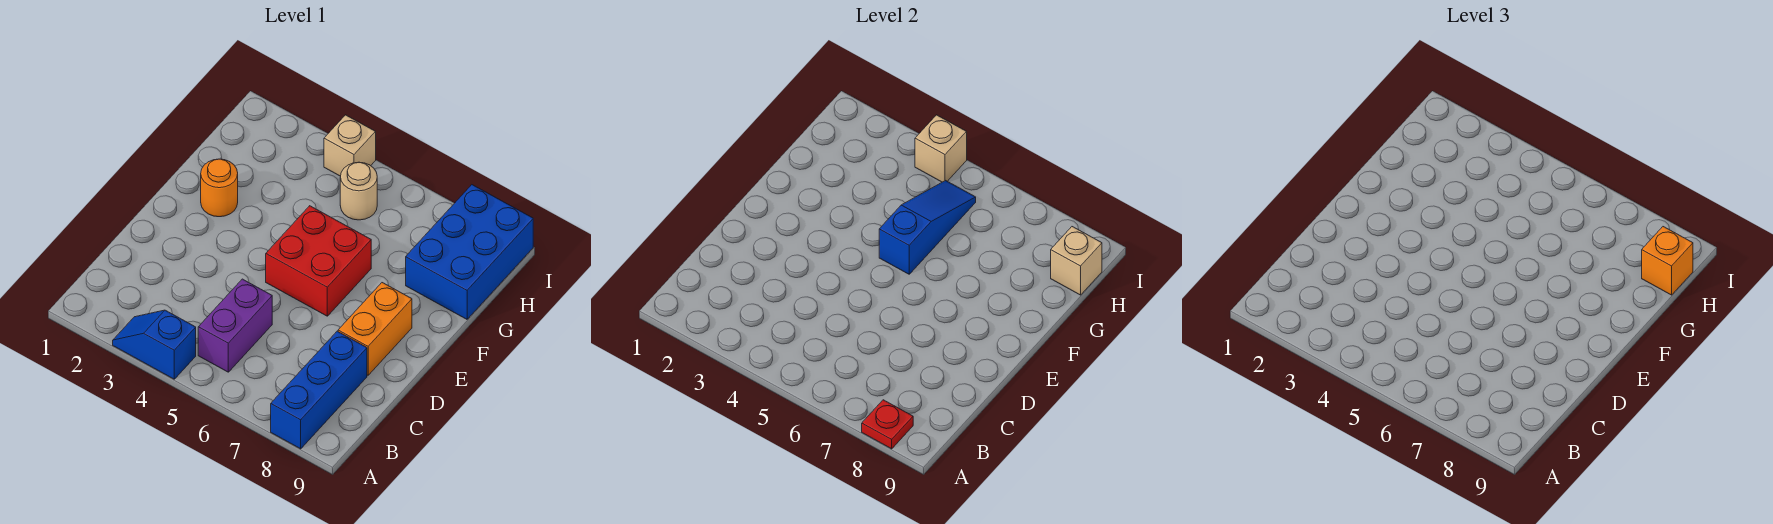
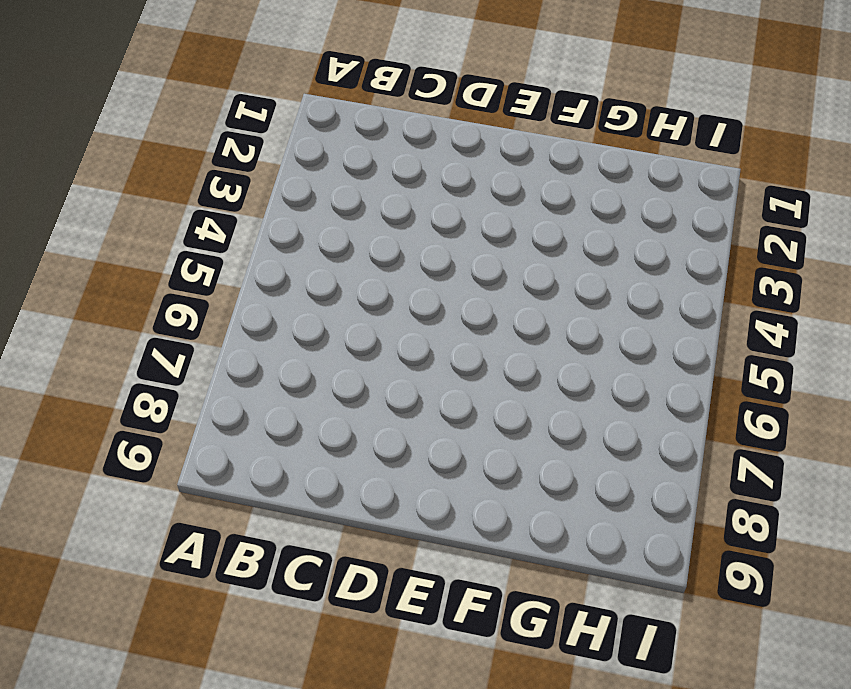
none -> blue 1x2 slope [113,310,196,379]
none -> blue 1x3 brick [271,331,367,449]
none -> purple 1x2 brick [198,279,272,372]

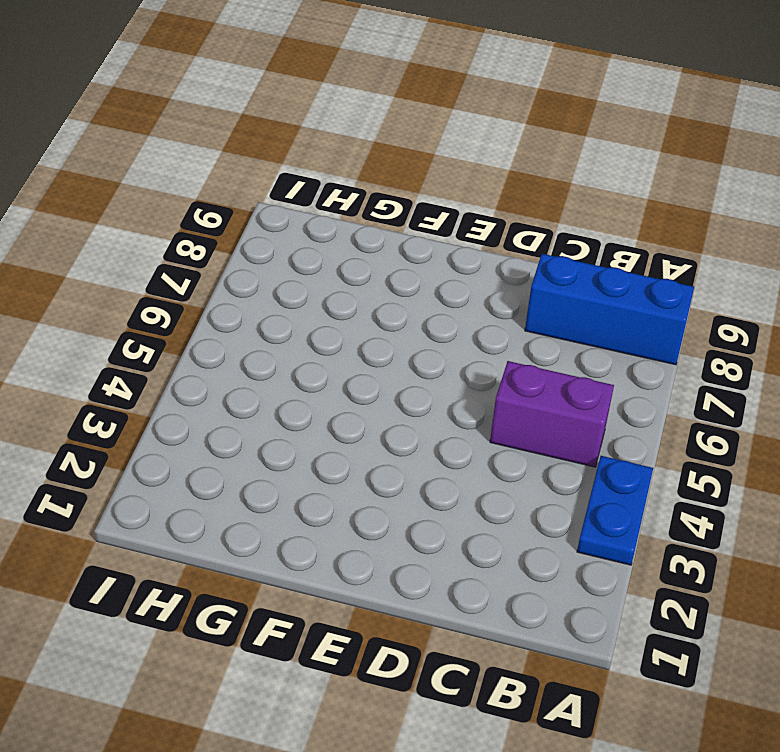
blue 1x2 plate [577,456,653,565] -> blue 1x2 slope [113,310,196,379]
none -> orange 1x2 brick [338,283,412,375]
none -> red 2x2 brick [266,206,371,316]
none -> orange 1x1 round brick [201,159,238,217]

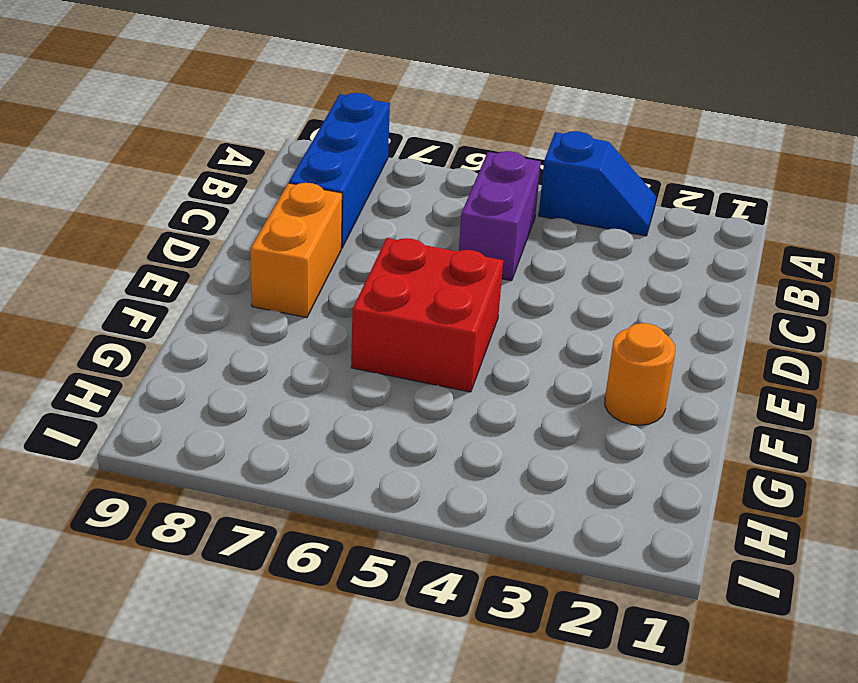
none -> blue 2x3 brick [406,185,533,319]
none -> tan 1x1 round brick [340,162,377,220]
none -> tan 1x1 brick [324,115,376,176]

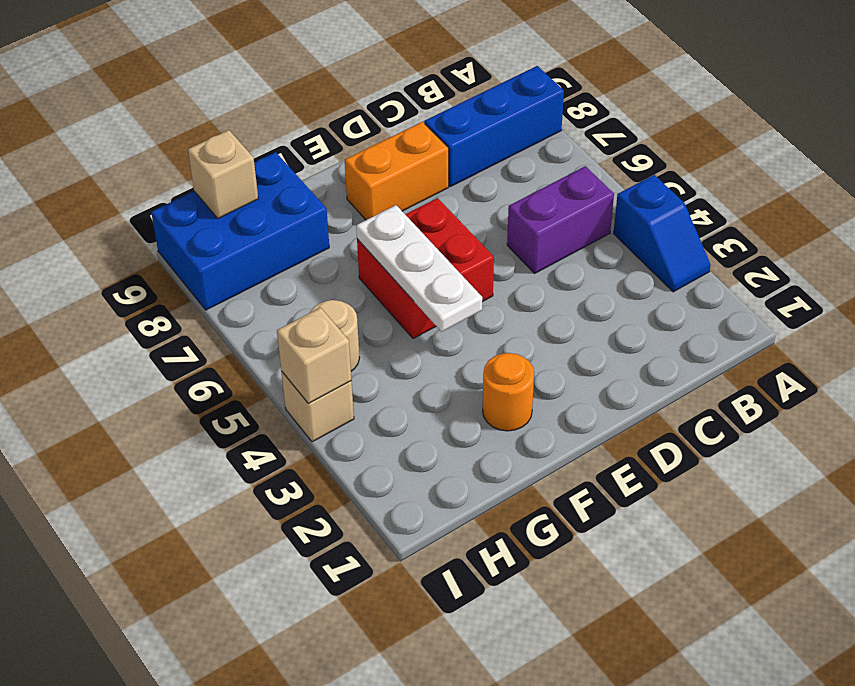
white 1x3 plate [356,205,482,332] -> blue 1x3 slope [879,181,976,274]
none -> red 1x1 plate [862,400,913,449]
none -> orange 1x1 brick [1642,227,1693,295]

